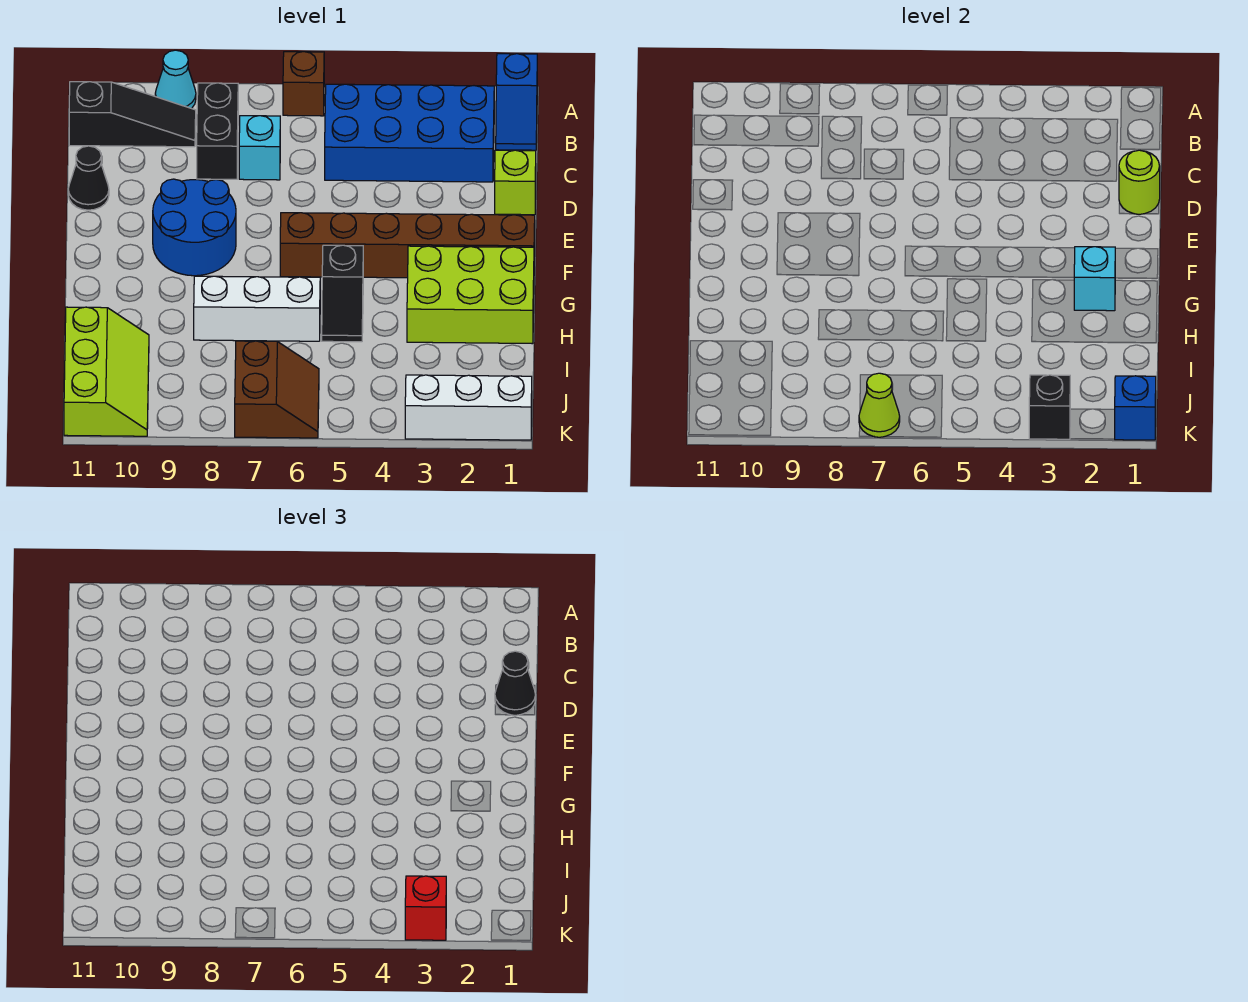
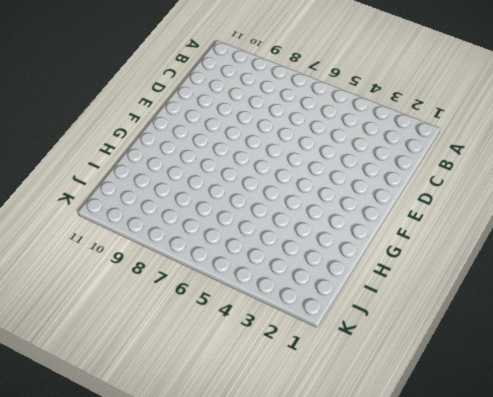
none -> blue 1x2 slope [496,54,537,150]
none -> brown 1x1 brick [283,52,324,116]
none -> cyan 1x1 cone [155,50,196,109]

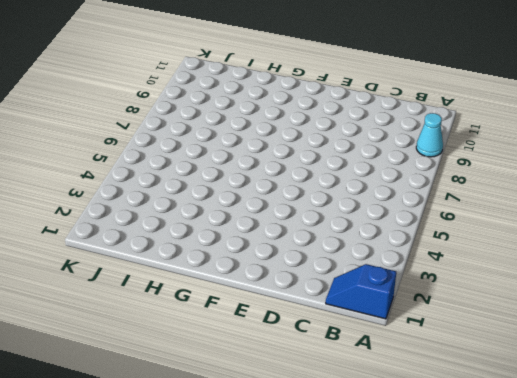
none -> brown 1x1 brick [283,52,324,116]
none -> blue 2x4 brick [325,84,494,182]
none -> black 1x2 brick [197,83,238,179]

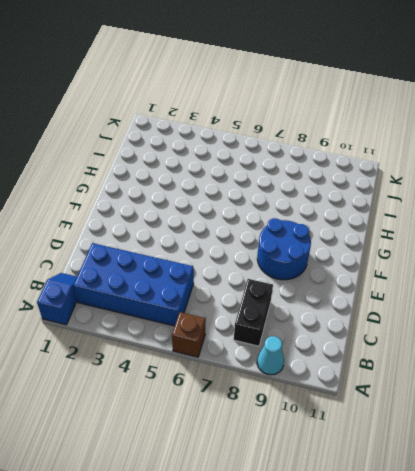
none -> black 1x3 slope [69,82,196,147]
none -> cyan 1x1 brick [239,116,280,180]
none -> lime 1x1 brick [495,150,536,215]

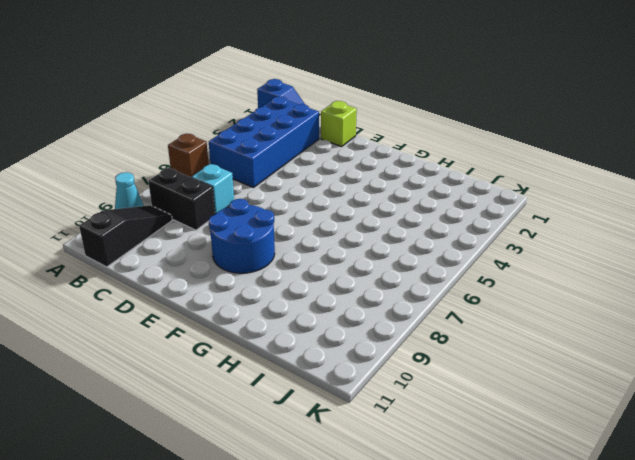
none -> black 1x1 cone [68,146,109,210]
none -> brown 1x6 brick [280,213,535,278]
none -> lime 2x3 brick [407,246,534,344]

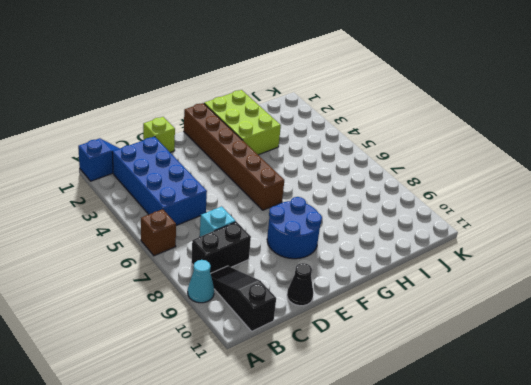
none -> black 1x2 slope [322,245,363,342]
none -> white 1x3 brick [194,276,320,341]
none -> lime 2x3 slope [64,307,149,436]

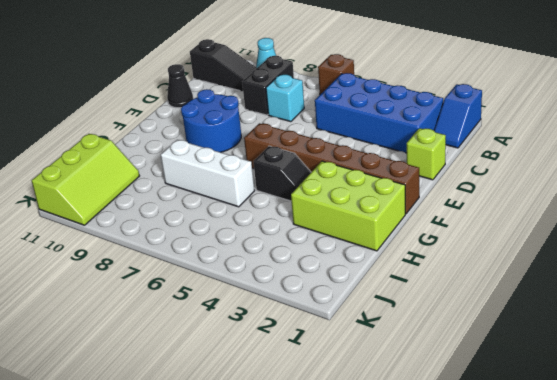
black 1x2 slope [254,146,311,201] -> black 1x2 slope turned to [322,245,363,342]
none -> brown 2x2 slope [235,341,319,438]
none -> white 1x3 brick [405,375,532,440]
none -> lime 1x1 round brick [1119,150,1160,214]

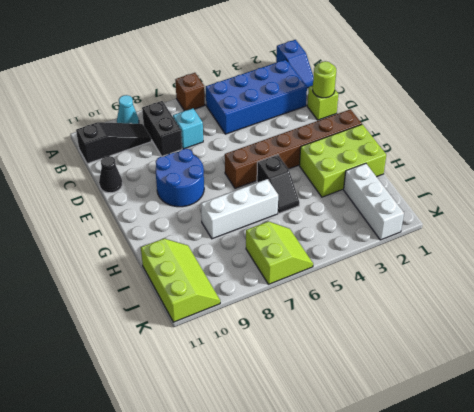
white 1x3 brick [344,163,404,240] -> white 1x3 brick turned to [405,375,532,440]
lime 2x2 slope [246,221,313,284] -> brown 2x2 slope [235,341,319,438]
none -> cyan 1x1 brick [1074,247,1115,311]
none -> blue 1x1 brick [1115,376,1156,440]
none -> black 1x1 brick [1029,375,1070,439]

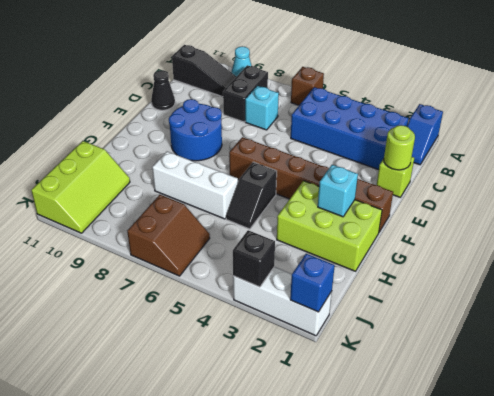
none -> lime 1x1 cone [859,373,900,437]
none -> black 1x1 cone [495,651,536,715]
none -> red 1x1 brick [405,876,446,940]

